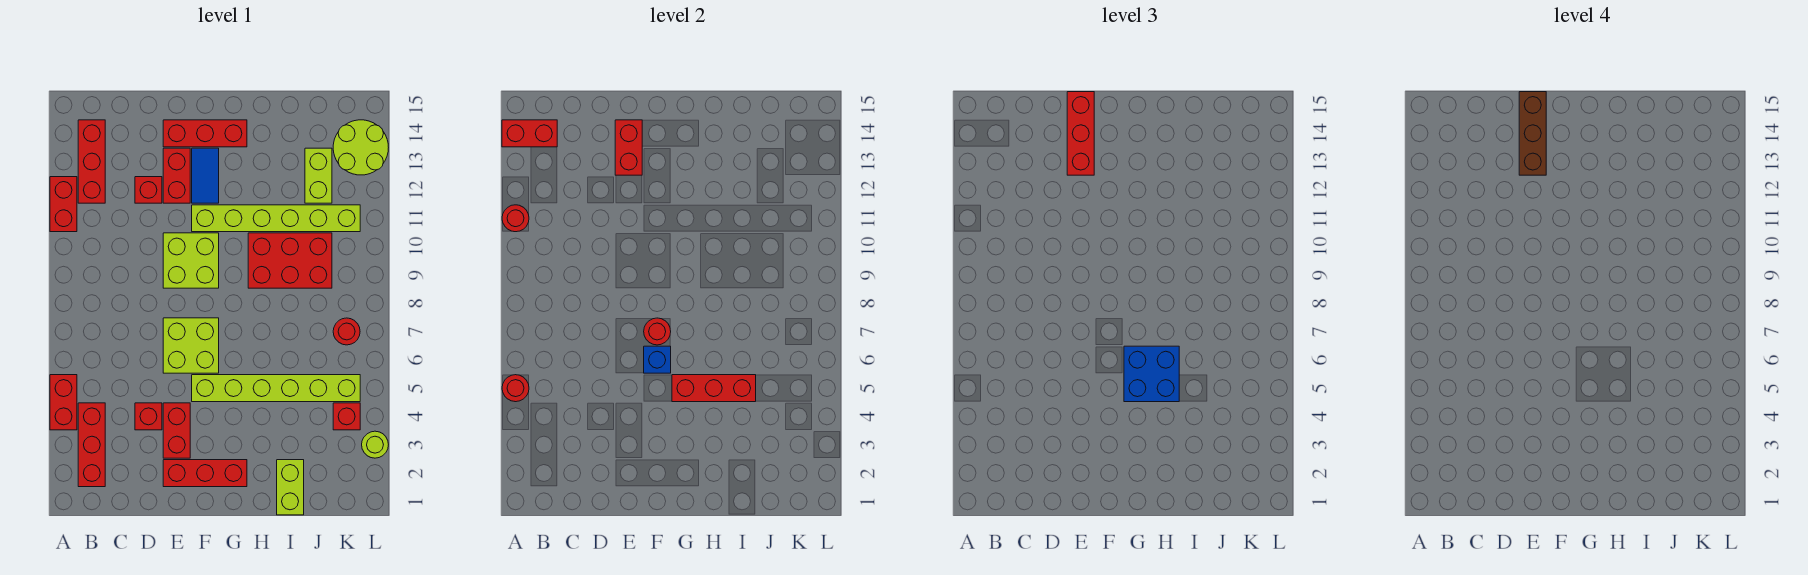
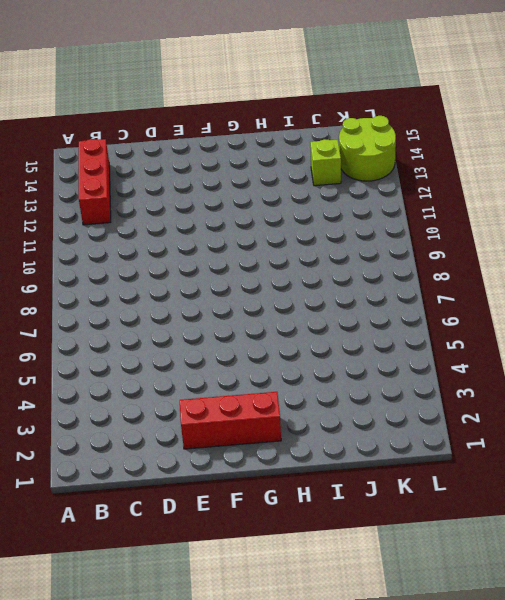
lime 1x1 brick [310,139,341,186] -> lime 1x2 brick [305,148,332,203]
none -> red 1x2 brick [50,375,77,430]
none -> red 1x2 brick [50,177,77,232]
none -> red 1x3 brick [78,403,105,487]
none -> red 1x1 brick [135,403,162,430]

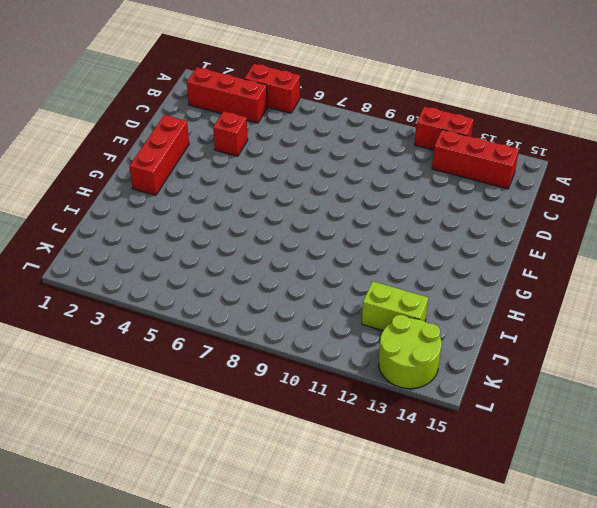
none -> red 1x1 brick [135,177,162,203]
none -> red 1x2 brick [163,403,190,458]
none -> lime 2x2 brick [163,318,219,373]
none -> lime 2x2 brick [163,233,219,288]

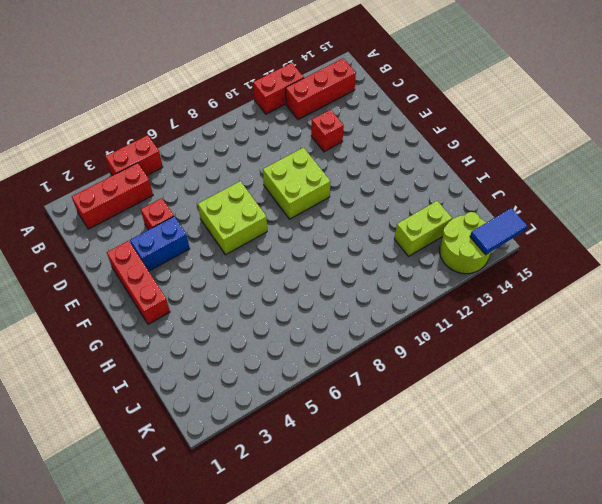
blue 1x2 brick [130,216,190,271] -> red 1x2 brick [163,403,190,458]
blue 1x2 tile [470,208,527,255] -> blue 1x2 tile moved to [192,148,219,203]
none -> red 1x2 brick [163,148,190,203]
none -> red 1x3 brick [163,120,247,147]
none -> lime 1x6 brick [192,375,360,402]
none -> lime 1x6 brick [192,205,360,232]

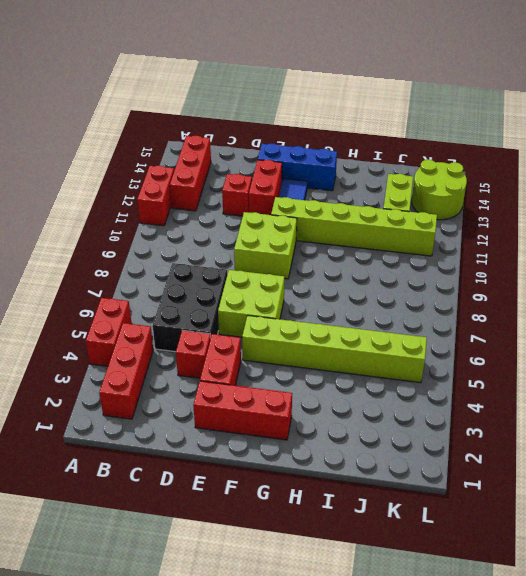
black 2x3 brick [153,263,227,352] -> none
blue 1x3 brick [258,143,337,191] -> red 1x3 brick [163,120,247,147]
none -> red 2x3 brick [248,233,332,288]
none -> lime 1x2 brick [277,460,304,515]
none -> red 1x1 brick [333,403,360,430]
none -> red 1x1 round brick [333,318,360,345]

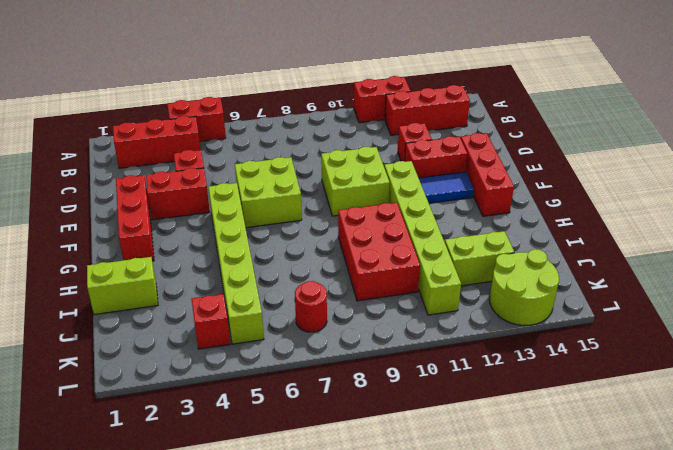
none -> lime 1x1 round brick [362,431,388,458]
none -> red 1x1 round brick [502,375,529,402]
none -> red 1x1 round brick [502,205,529,232]
none -> red 1x2 brick [502,120,557,147]

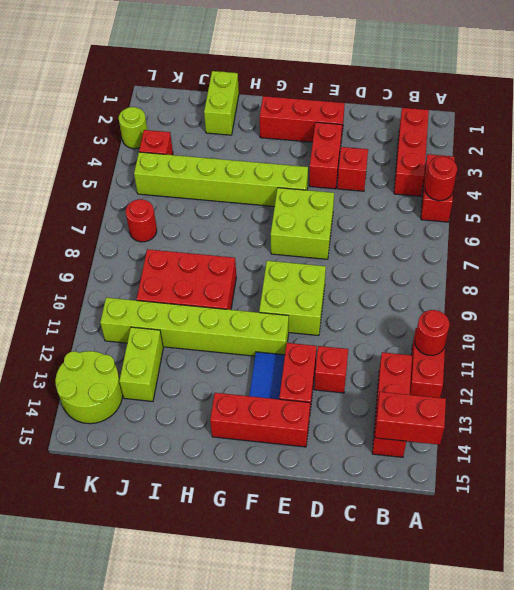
none -> red 1x2 brick [615,120,642,175]
none -> blue 1x1 brick [644,346,671,373]
none -> red 1x1 round brick [644,318,671,345]
none -> red 1x3 brick [672,375,756,402]

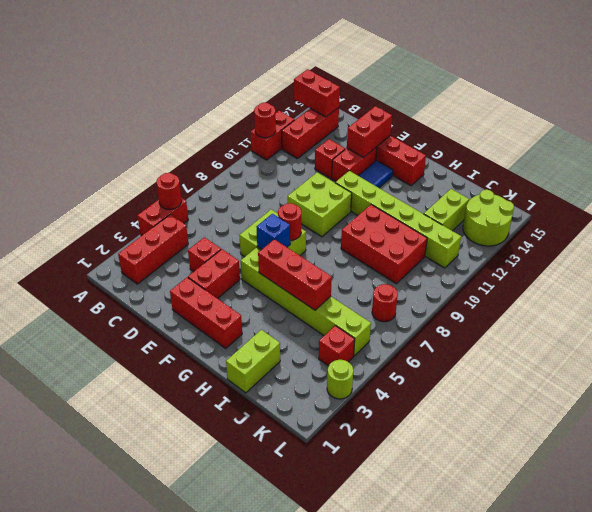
none -> red 1x3 brick [1067,92,1094,175]
none -> blue 2x2 brick [1124,346,1179,402]
none -> brown 1x3 brick [1519,92,1546,175]

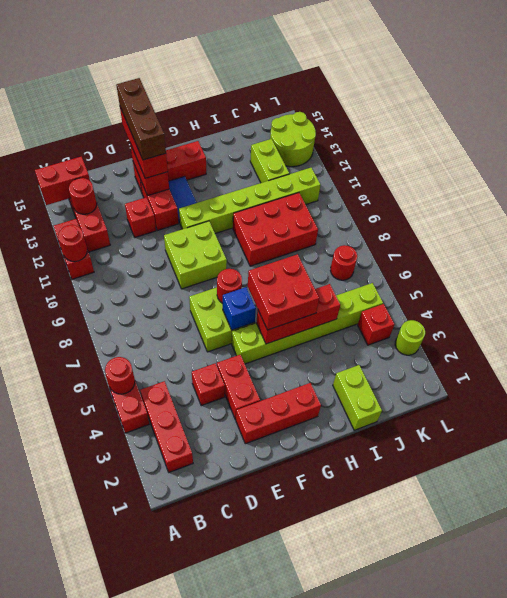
red 1x1 round brick [69,178,97,214] -> none
red 2x2 brick [248,254,319,330] -> blue 2x2 brick [1124,346,1179,402]

